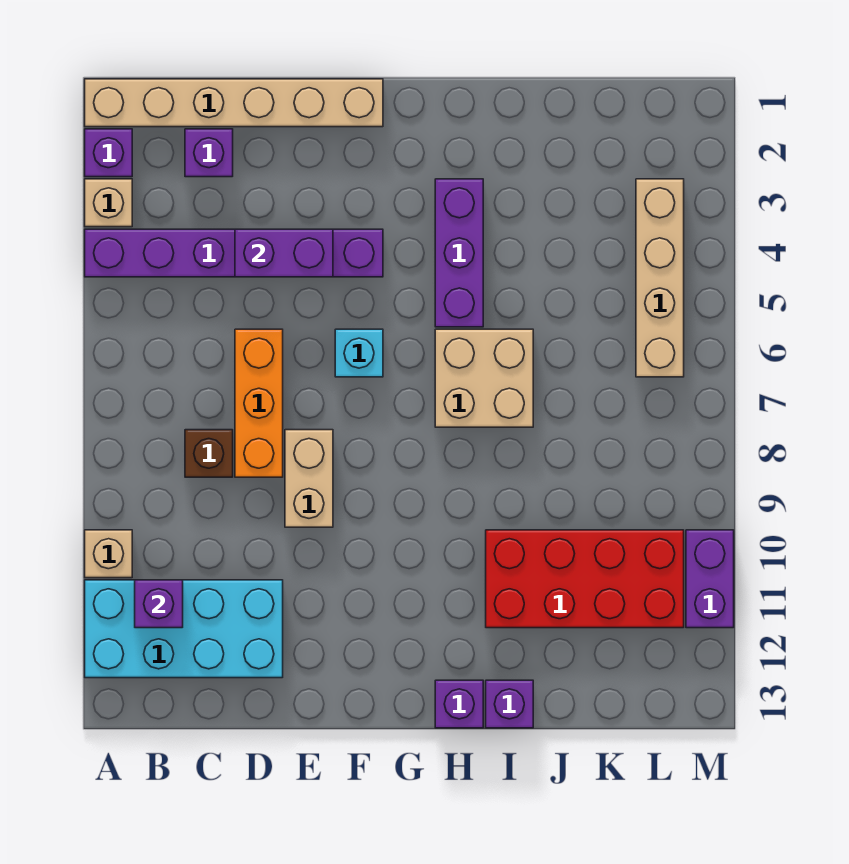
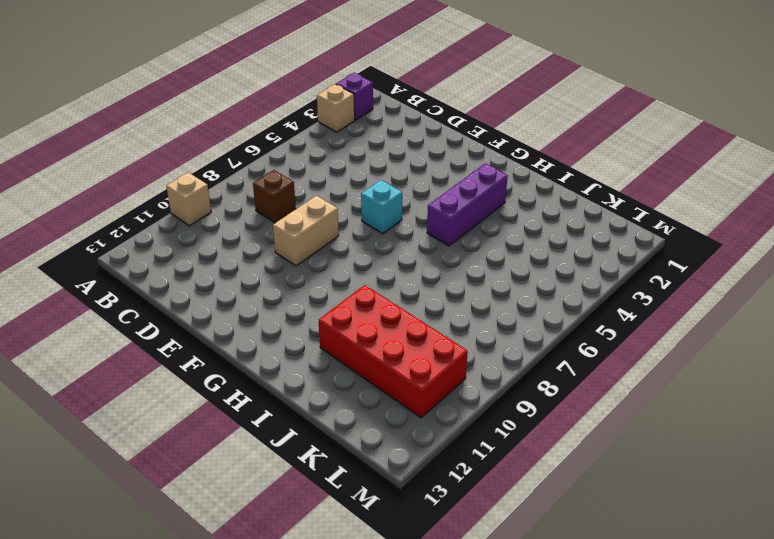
none -> tan 1x6 brick [85,79,383,127]
none -> purple 1x6 brick [85,229,383,277]
none -> cyan 2x4 brick [85,580,283,678]

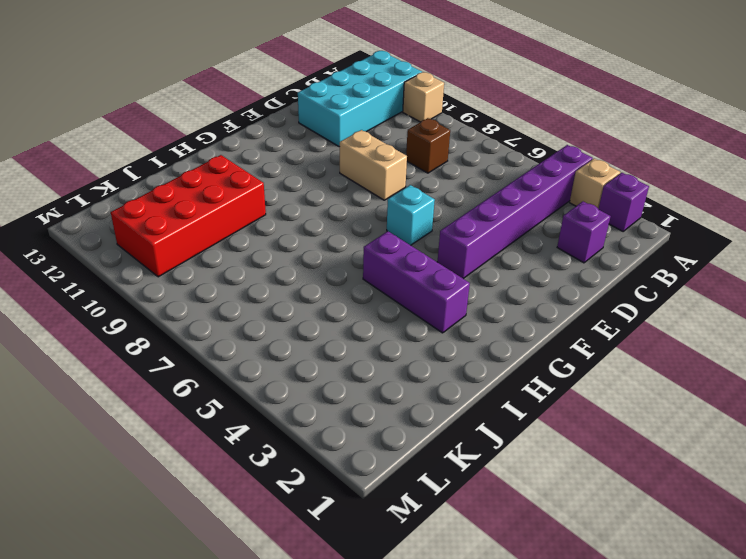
none -> tan 1x6 brick [85,79,383,127]
none -> orange 1x3 brick [235,329,283,477]
none -> tan 2x2 brick [435,329,533,427]

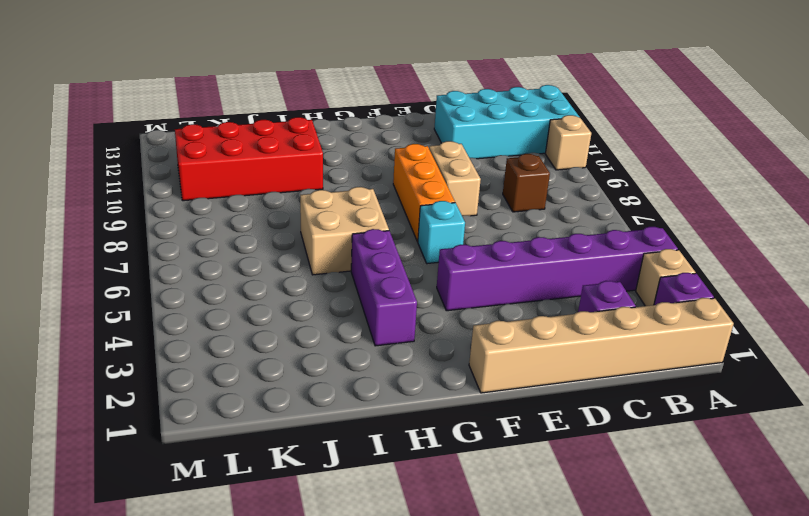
orange 1x3 brick [393,144,455,242] -> orange 1x3 brick moved to [235,329,283,477]
none -> purple 1x1 brick [435,680,483,728]
none -> purple 1x1 brick [486,680,533,728]
none -> tan 1x4 brick [636,179,684,377]

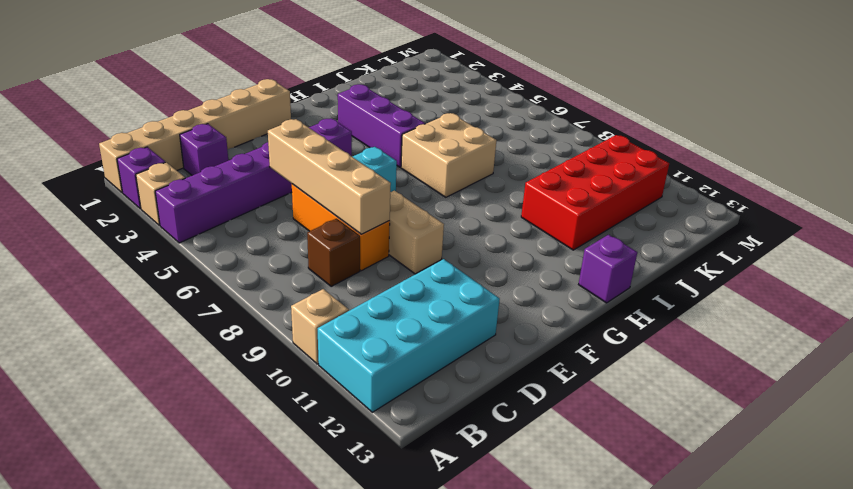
tan 1x4 brick [268,119,391,234] -> tan 1x4 brick moved to [636,179,684,377]
none -> purple 1x1 brick [486,680,533,728]
none -> purple 1x2 brick [686,530,734,628]
none -> purple 1x1 brick [135,580,183,628]

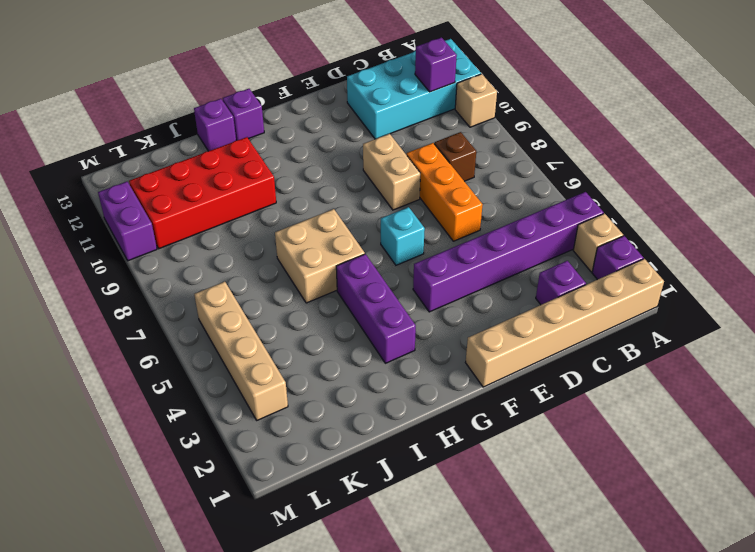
none -> purple 1x2 brick [235,229,333,277]

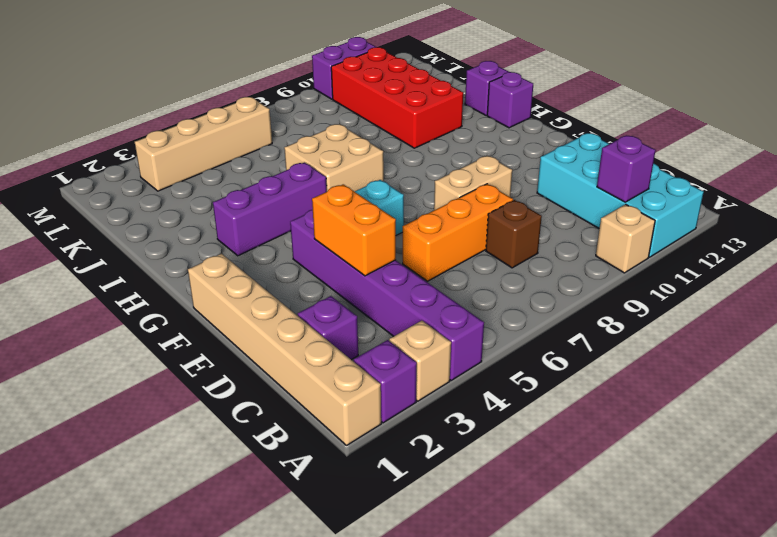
orange 1x2 brick [312,184,396,276] -> purple 1x2 brick [235,229,333,277]

